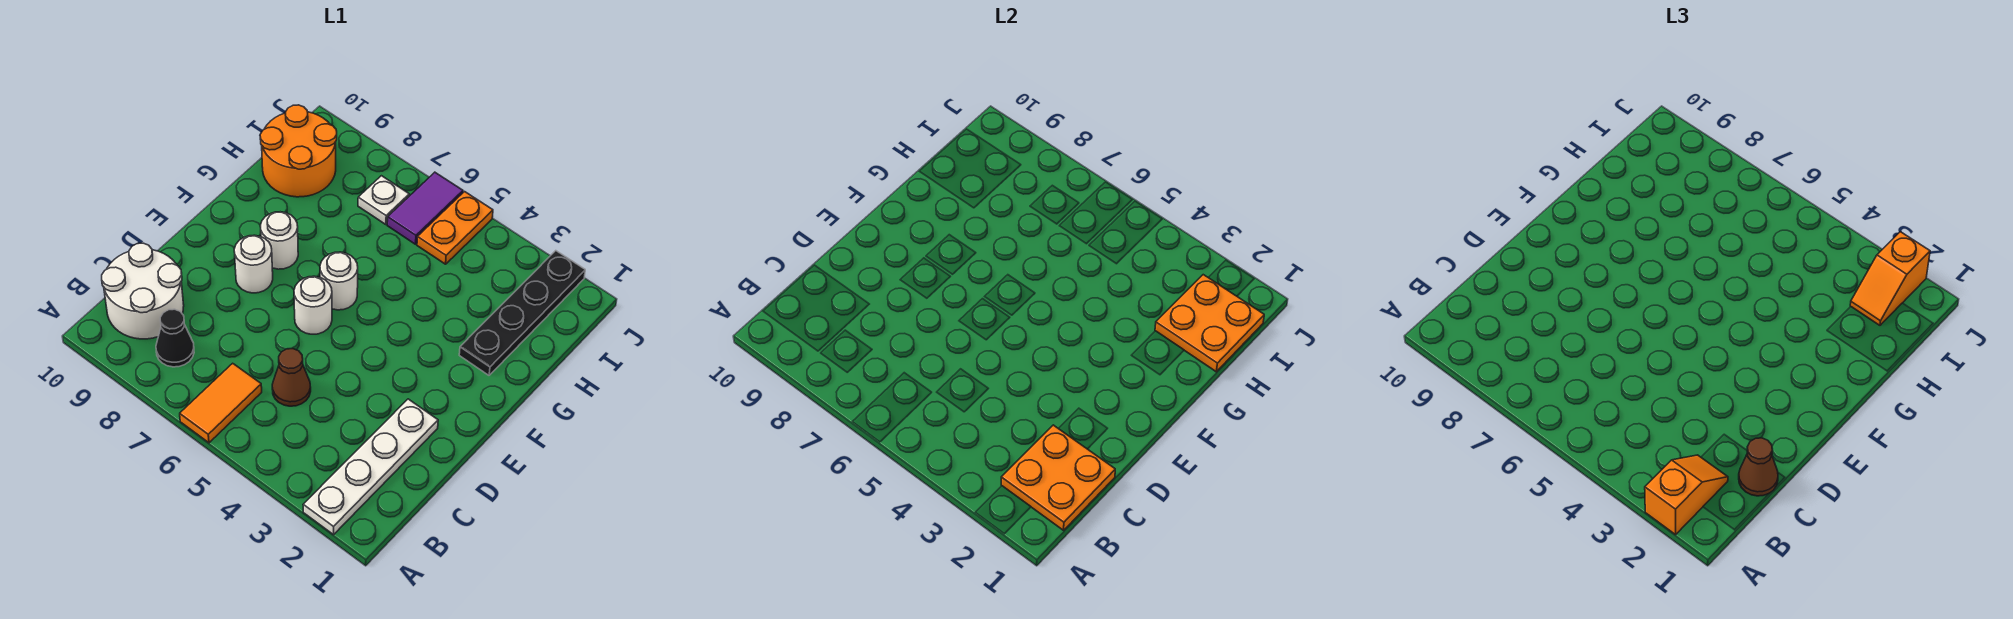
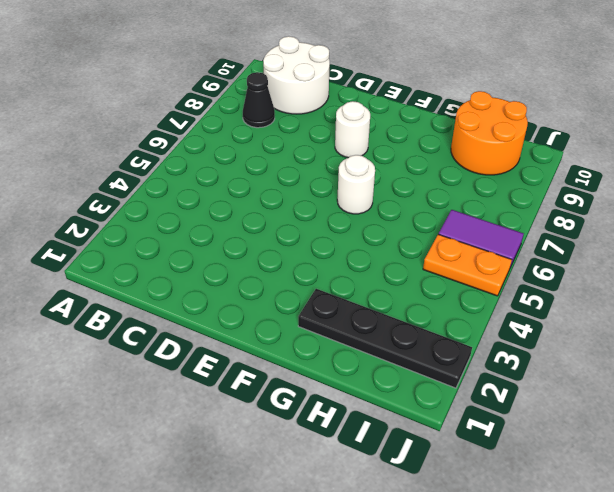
none -> white 1x4 plate [303,399,438,535]
none -> orange 1x2 tile [180,363,262,443]
none -> brown 1x1 cone [272,349,311,406]

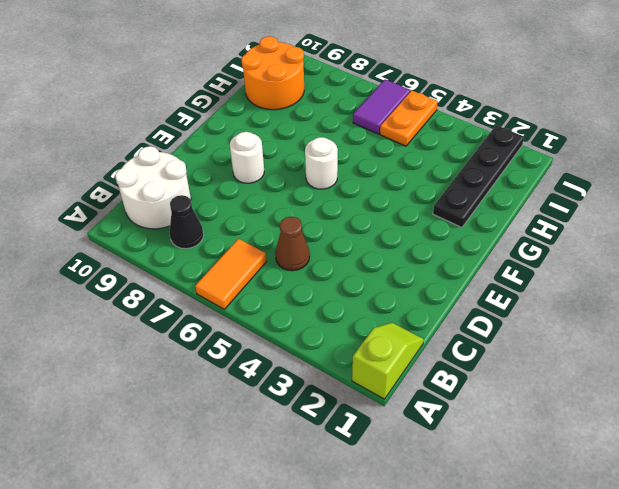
lime 1x2 slope [352,323,424,399] -> none
none -> white 1x4 plate [303,399,438,535]
none -> white 1x1 round brick [294,276,332,334]
none -> white 1x1 round brick [260,212,298,269]

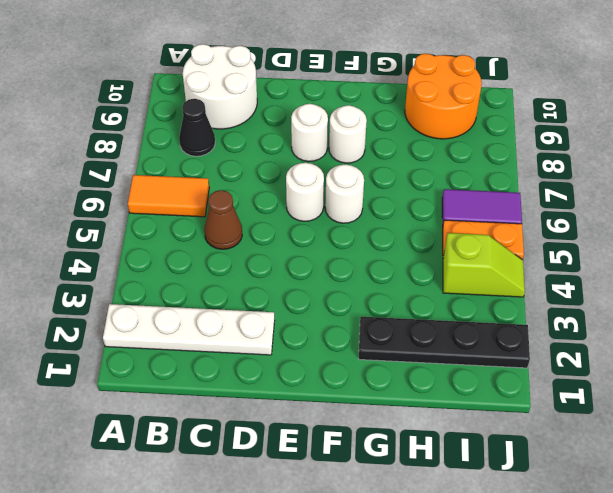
lime 1x2 slope [443,233,525,297] -> none
none -> white 1x1 plate [358,176,409,225]
none -> orange 2x2 plate [1001,425,1115,530]
none -> orange 2x2 plate [1155,275,1264,372]

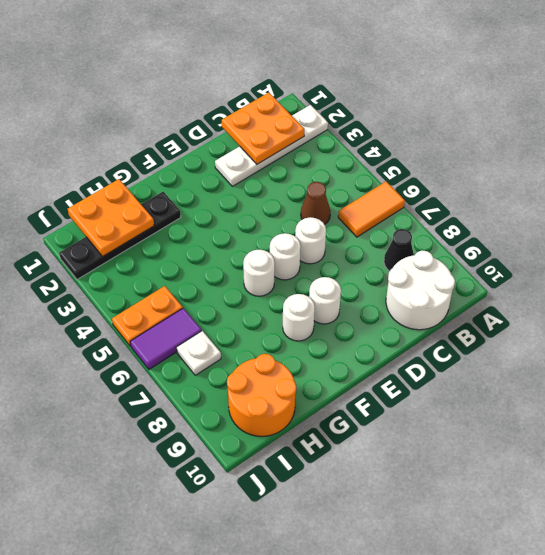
white 1x1 round brick [295,217,326,264] -> none
none -> orange 1x2 slope [1645,455,1728,535]
none -> brown 1x1 cone [1739,438,1778,496]
none -> orange 1x2 slope [1850,232,1930,325]

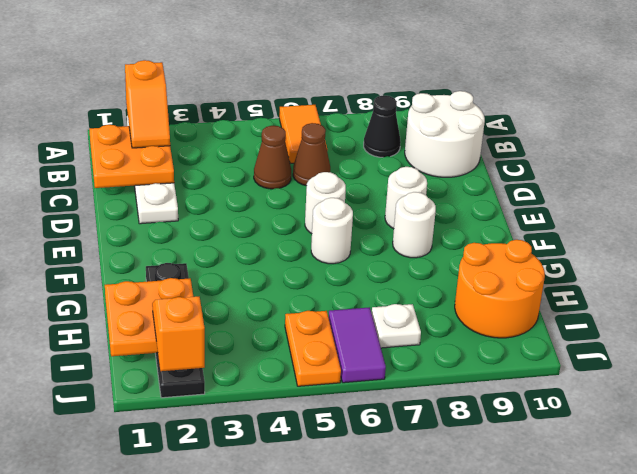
brown 1x1 cone [293,123,330,186] -> brown 1x1 cone moved to [1739,438,1778,496]

